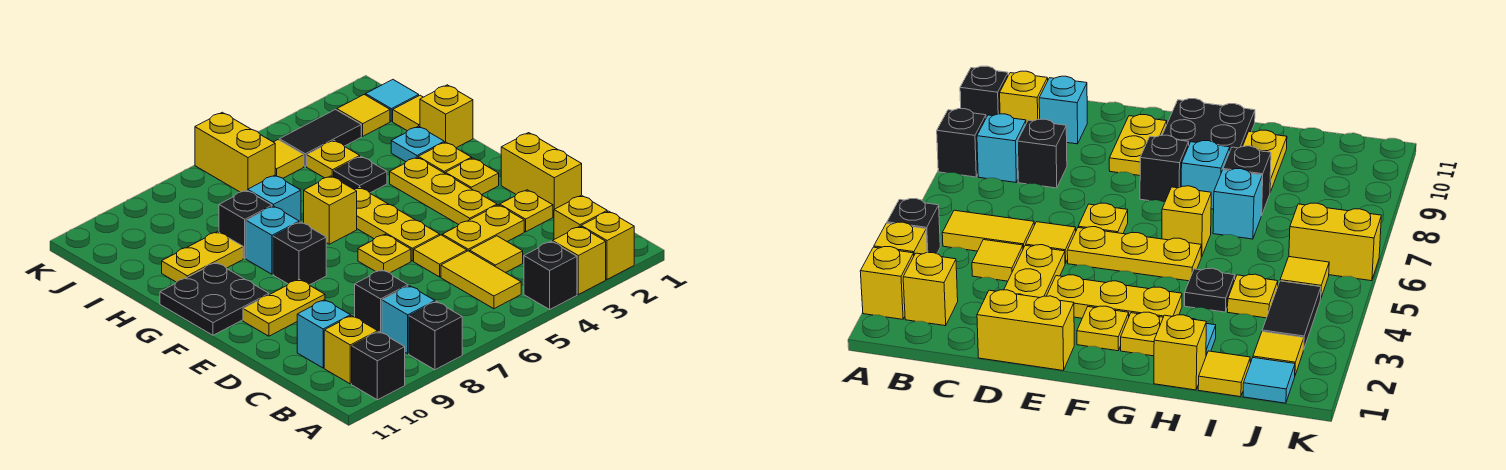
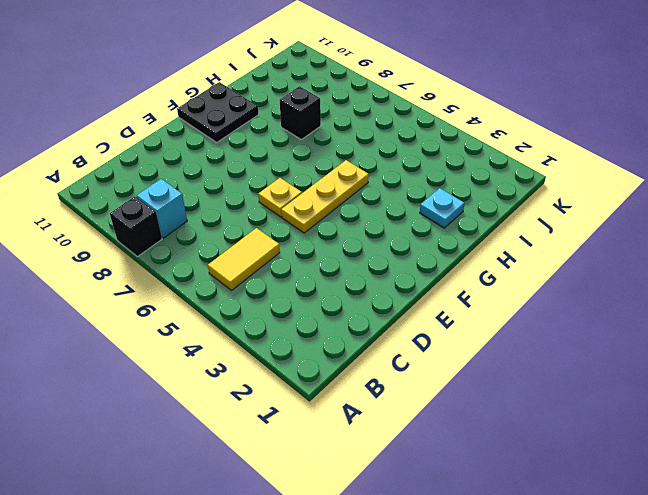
none -> yellow 1x1 brick [581,211,634,279]
none -> yellow 1x1 brick [553,226,606,294]
none -> black 1x1 brick [524,241,577,309]
none -> black 1x1 brick [352,332,405,400]

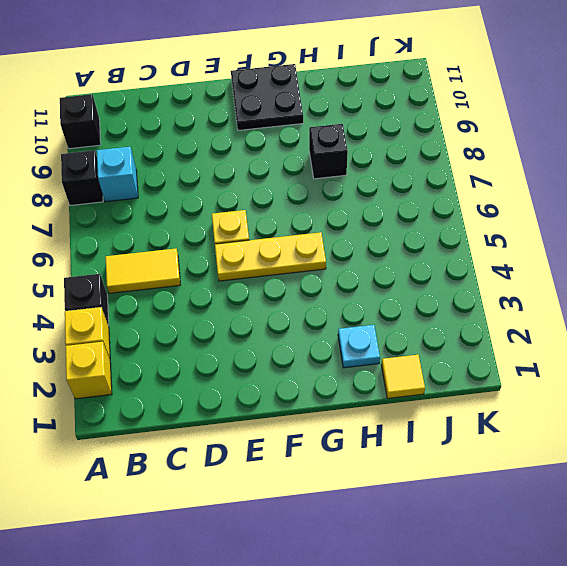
none -> yellow 1x1 brick [554,195,607,239]
none -> yellow 1x1 brick [324,316,378,384]
none -> yellow 1x1 tile [470,236,523,273]
none -> black 1x1 brick [355,270,408,333]

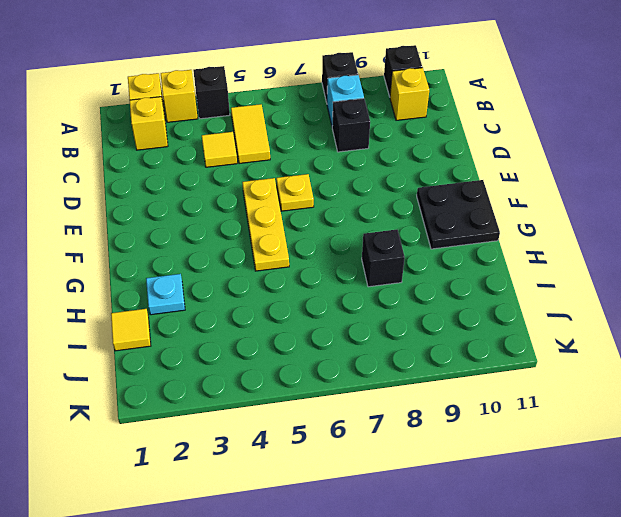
none -> cyan 1x1 brick [297,300,351,368]
none -> yellow 1x2 brick [501,133,582,216]
none -> yellow 1x1 plate [500,190,553,232]
none -> yellow 1x2 plate [442,205,524,251]

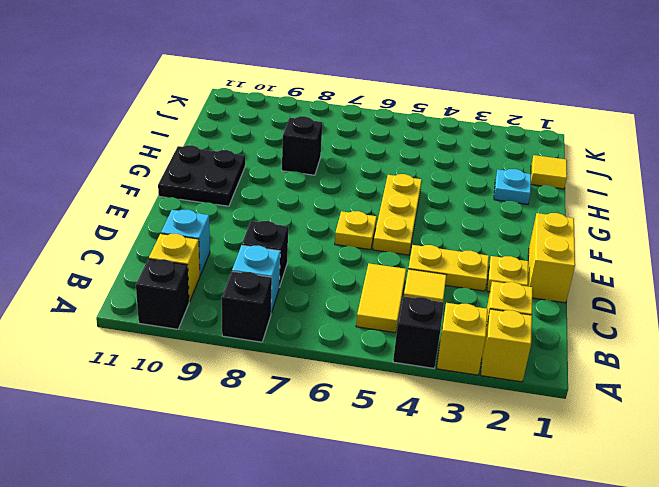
none -> yellow 1x1 tile [414,235,467,277]
none -> yellow 1x3 plate [390,157,497,224]
none -> yellow 1x2 plate [243,279,325,336]
none -> yellow 1x1 plate [445,158,499,195]

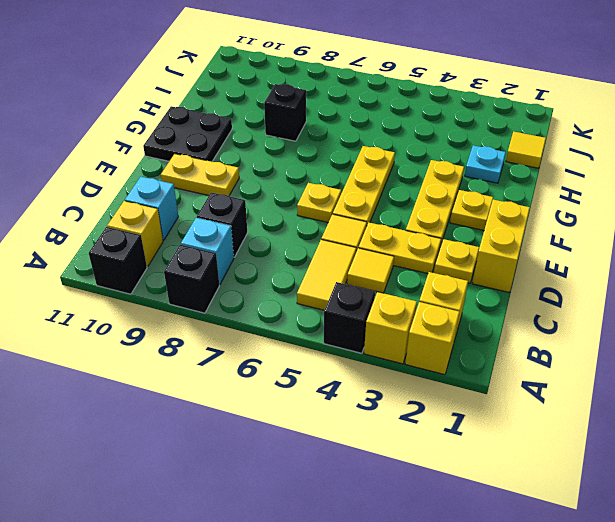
none -> black 1x1 brick [273,222,326,285]
none -> yellow 1x1 plate [418,142,472,173]
none -> yellow 1x1 brick [304,176,357,244]
none -> cyan 1x1 brick [246,206,299,274]

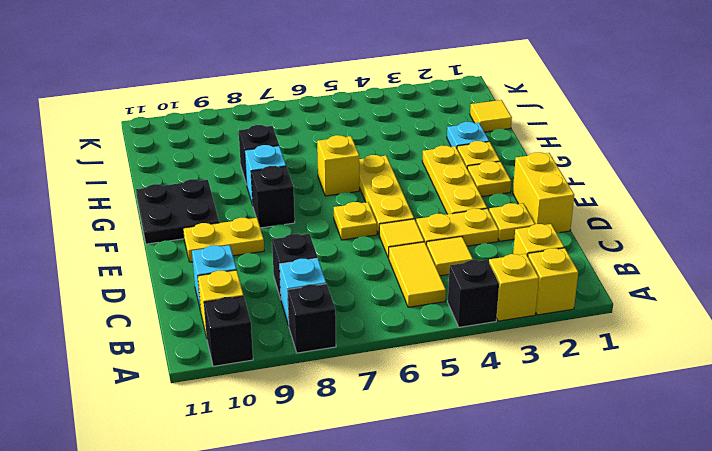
none -> yellow 1x1 brick [420,85,473,148]
none -> black 1x1 plate [334,156,387,193]
none -> cyan 1x1 brick [248,175,301,222]
none -> yellow 1x2 plate [162,232,243,282]

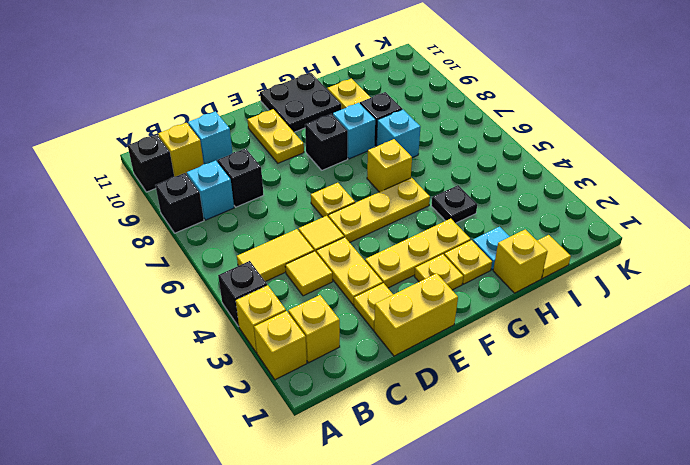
none -> yellow 1x1 plate [307,141,360,178]
none -> cyan 1x1 tile [366,80,419,121]
none -> yellow 1x1 tile [337,95,390,136]
none -> black 1x2 tile [279,110,361,166]

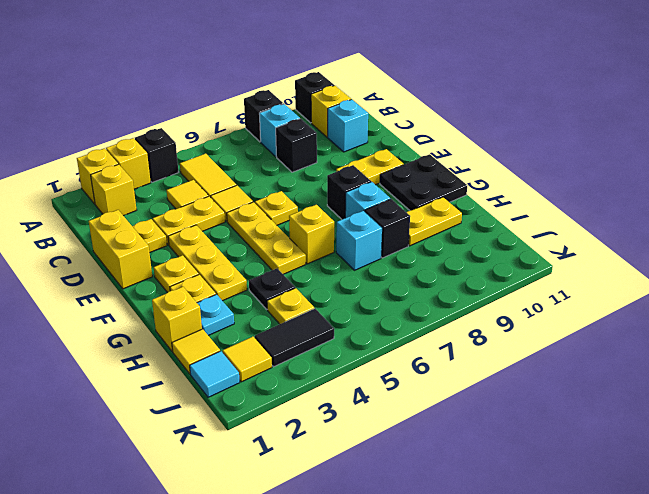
none -> yellow 1x1 tile [274,140,304,178]
none -> yellow 1x2 brick [195,112,275,192]

